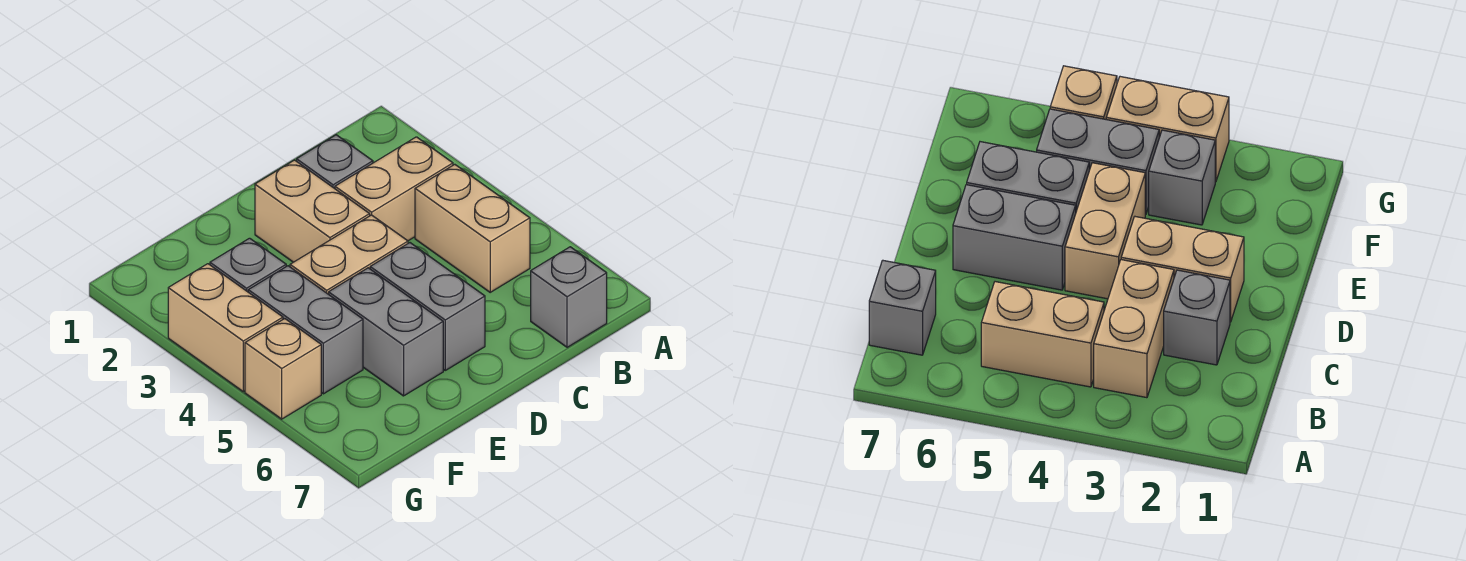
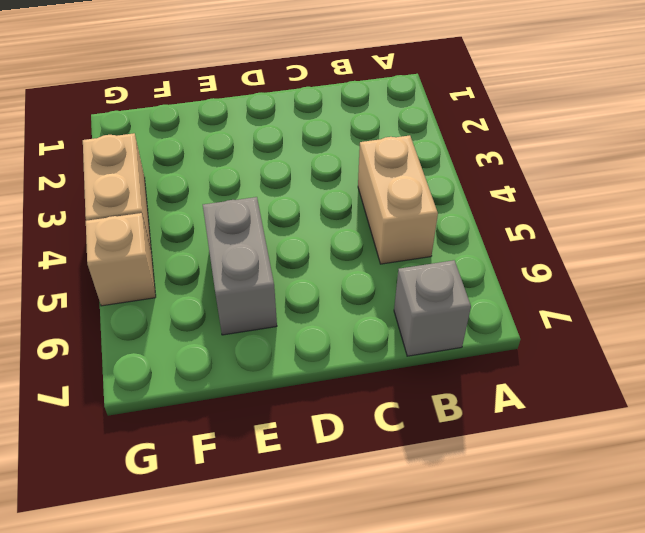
none -> tan 1x2 brick [335,137,453,241]
none -> grey 1x1 brick [297,135,373,189]
none -> tan 1x2 brick [255,160,370,262]

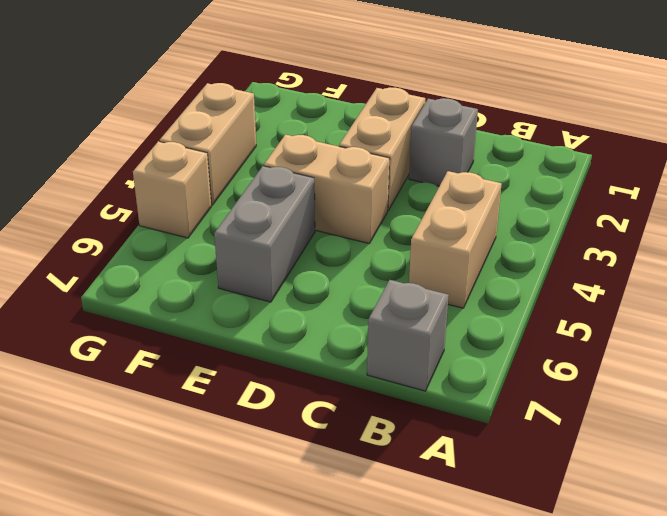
none -> tan 1x2 brick [335,137,453,241]
none -> grey 1x2 brick [370,243,485,370]
none -> grey 1x1 brick [210,238,286,292]

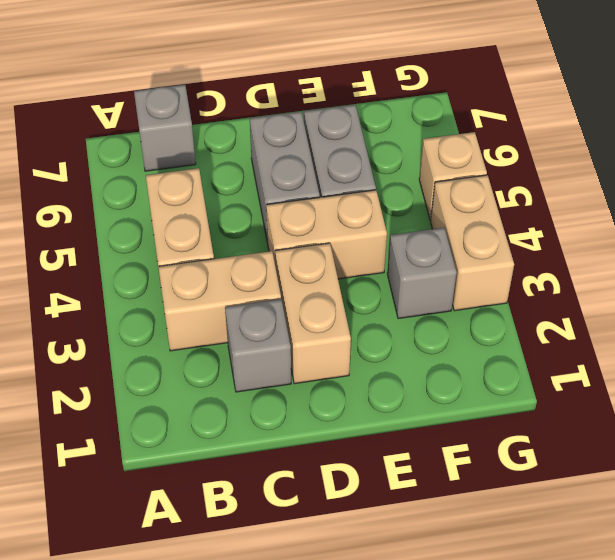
none -> grey 1x2 brick [248,266,363,394]

